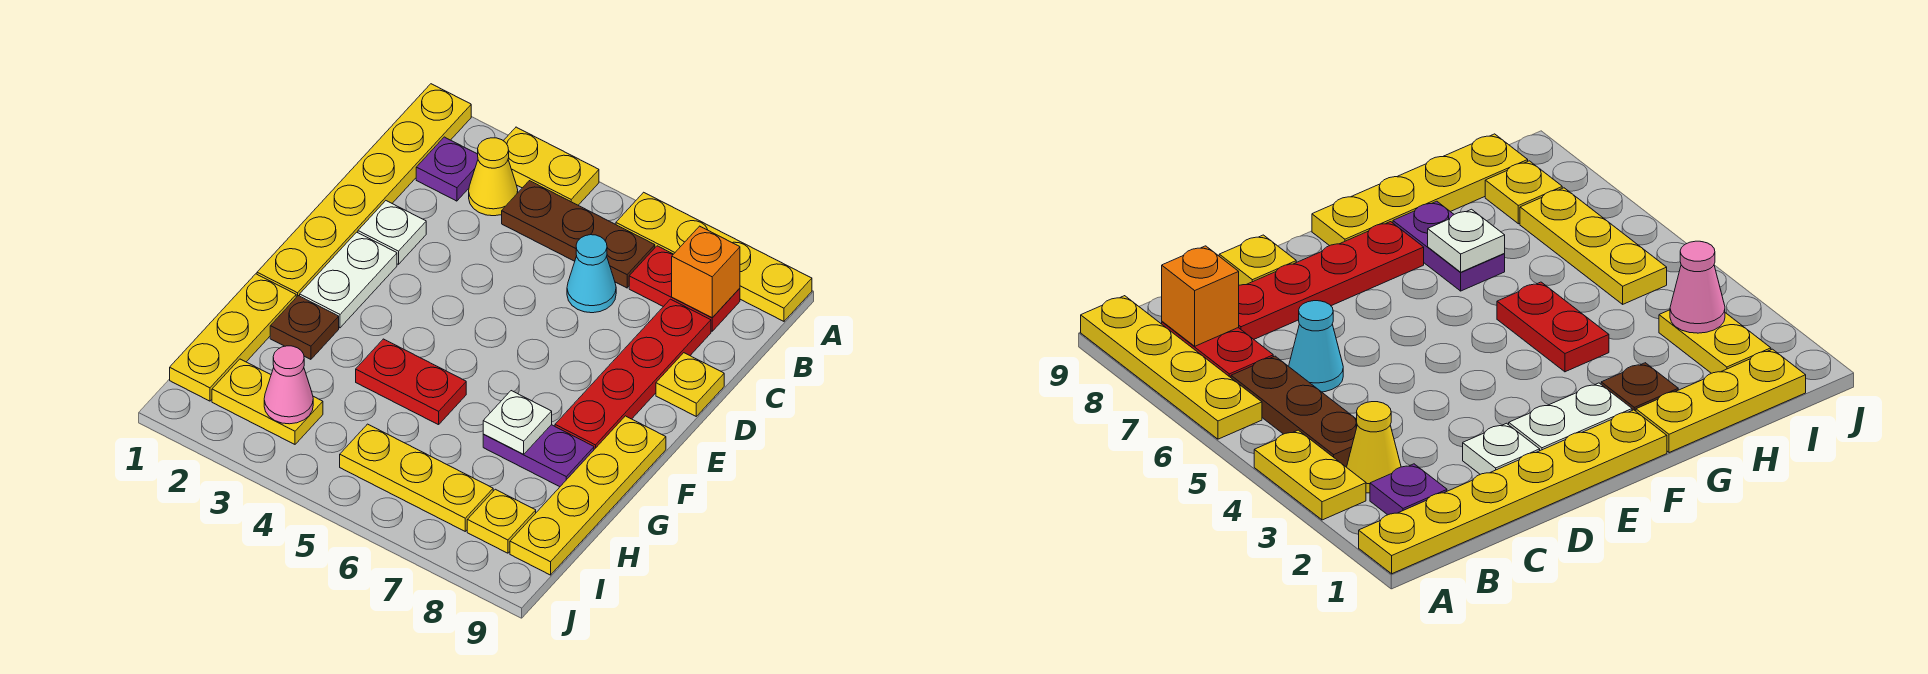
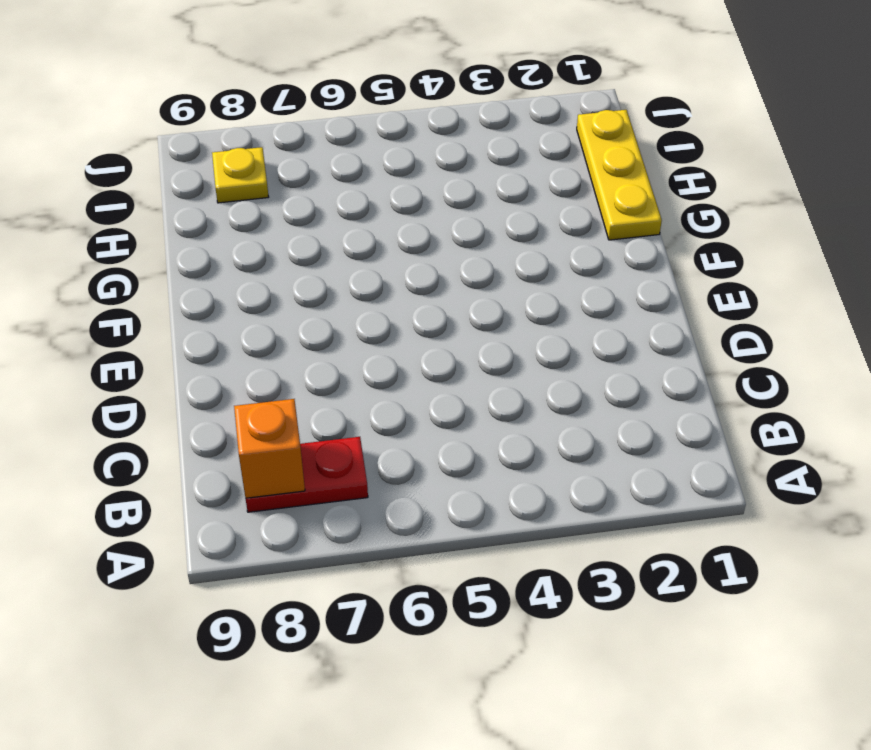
none -> yellow 1x6 plate [257,84,471,297]
none -> yellow 1x2 plate [504,127,599,205]
none -> yellow 1x4 plate [616,192,812,321]

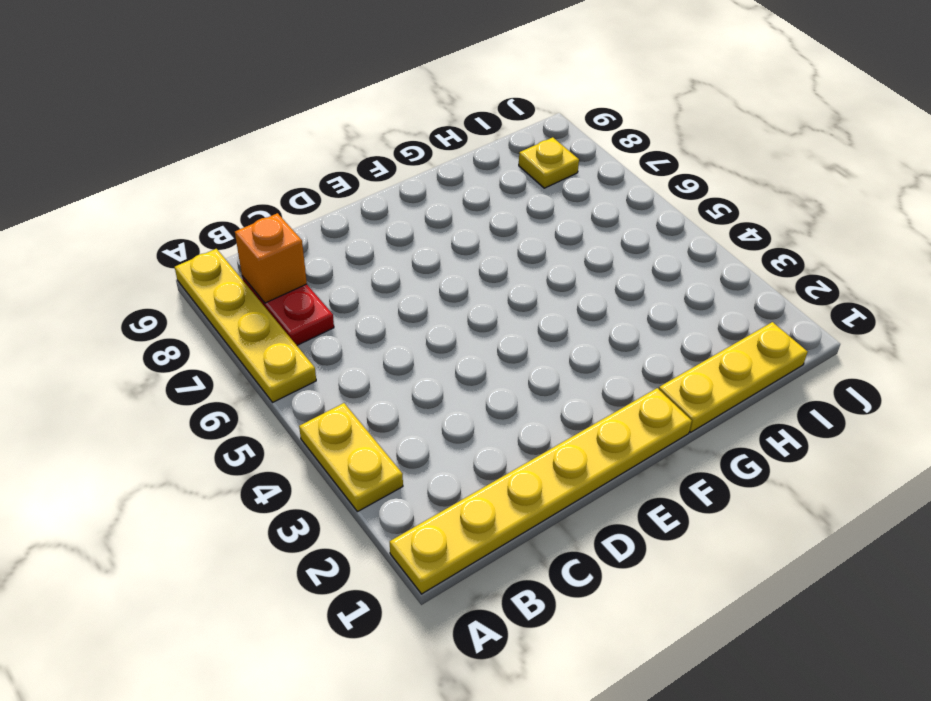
none -> purple 1x1 plate [416,137,478,201]
none -> yellow 1x1 cone [469,138,518,216]
none -> brown 1x3 plate [502,181,655,288]

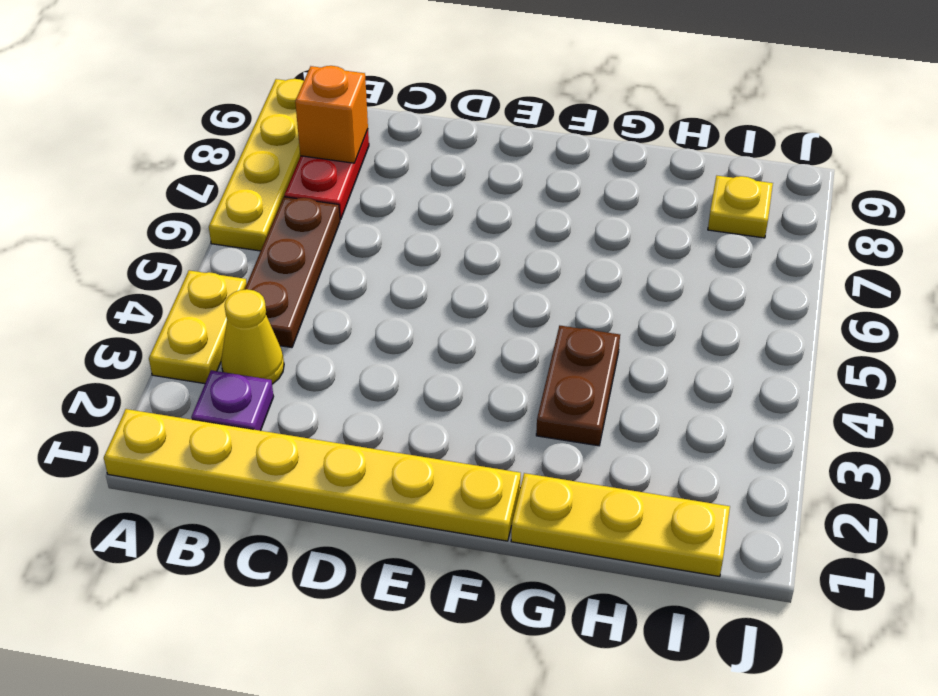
brown 1x2 plate [536,326,620,446] -> red 1x2 plate [356,339,466,425]
none -> cyan 1x1 cone [567,235,616,313]
none -> red 1x4 plate [555,299,711,449]
none -> white 1x1 plate [358,201,426,264]

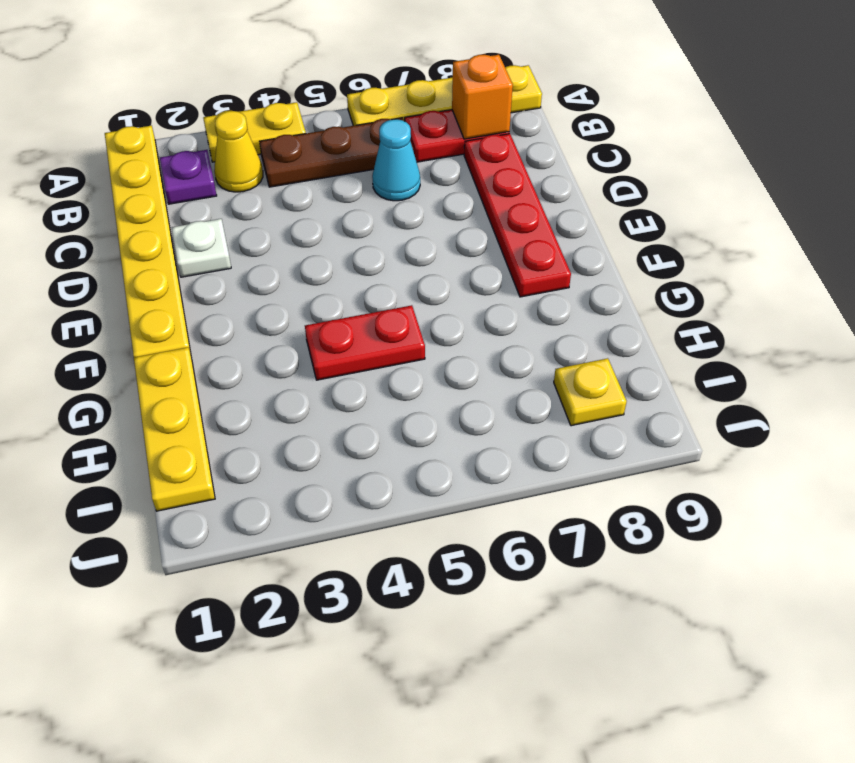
none -> yellow 1x1 plate [656,353,724,416]
none -> white 1x2 plate [300,232,397,328]
none -> yellow 1x4 plate [510,416,666,575]

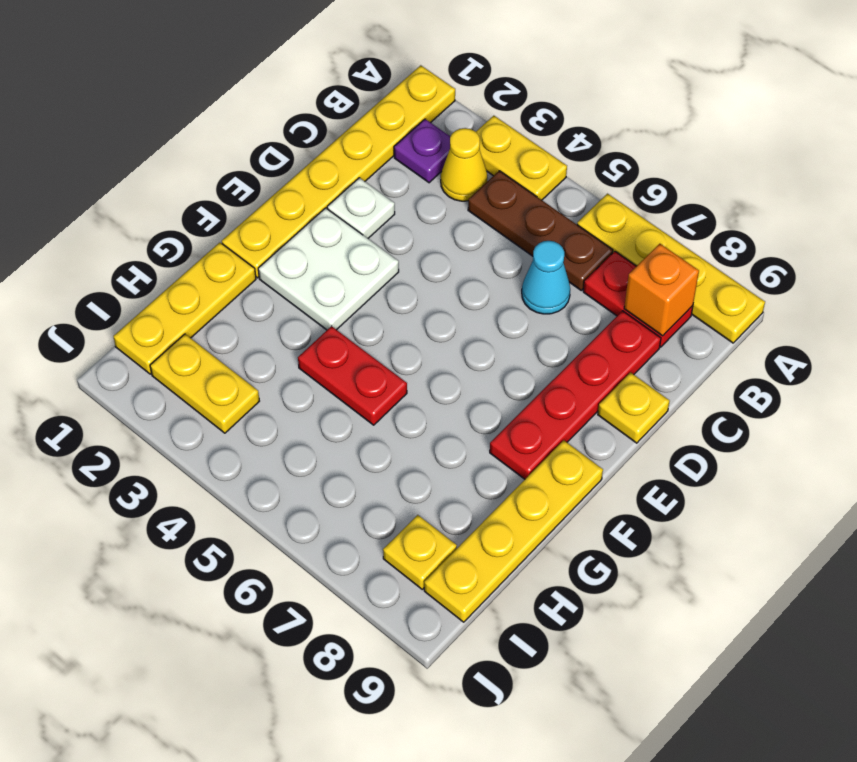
white 2x2 plate [258,208,399,330] -> white 1x2 plate [300,232,397,328]
none -> brown 1x1 plate [270,296,339,359]
none -> purple 1x2 plate [483,425,594,487]
none -> yellow 1x3 plate [340,424,493,531]

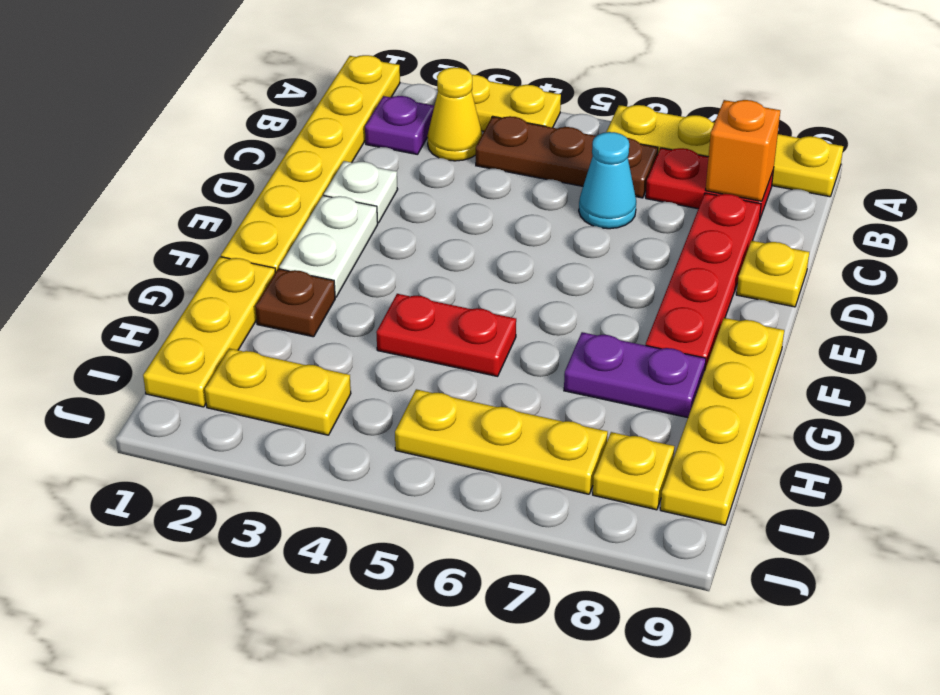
none -> white 1x1 plate [483,391,552,454]
none -> pink 1x1 cone [264,346,313,424]

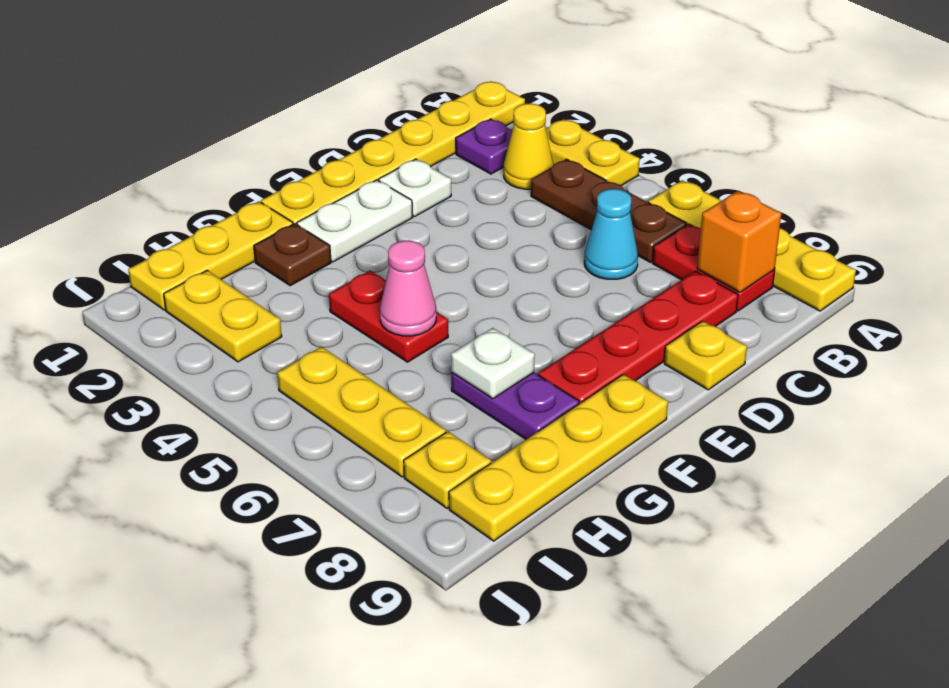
pink 1x1 cone [380,240,436,336] -> pink 1x1 cone moved to [264,346,313,424]

